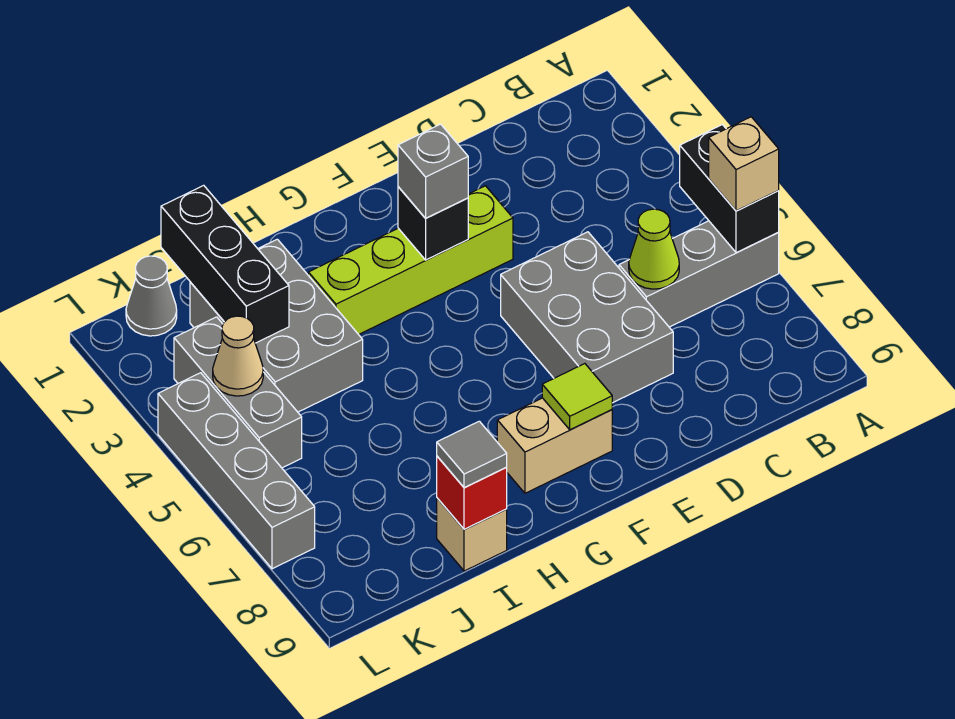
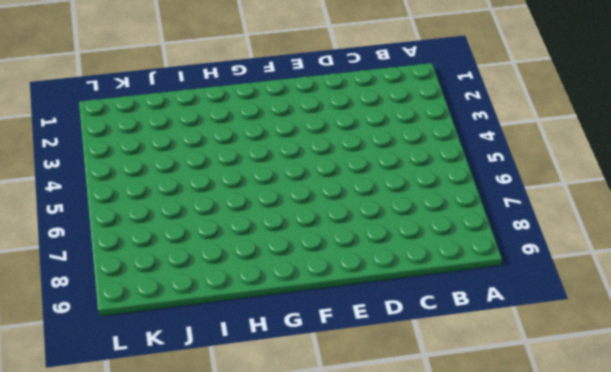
none -> grey 1x3 brick [619,221,779,327]
none -> grey 2x3 brick [501,232,673,403]
none -> lime 1x4 brick [308,186,513,335]

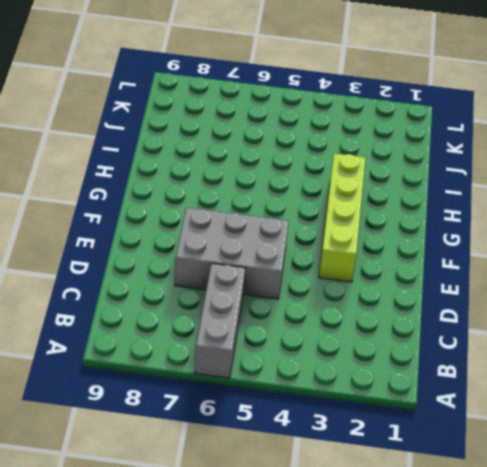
none -> tan 1x2 brick [497,398,612,493]
none -> grey 2x3 brick [190,239,363,412]
none -> tan 1x1 brick [437,498,507,571]

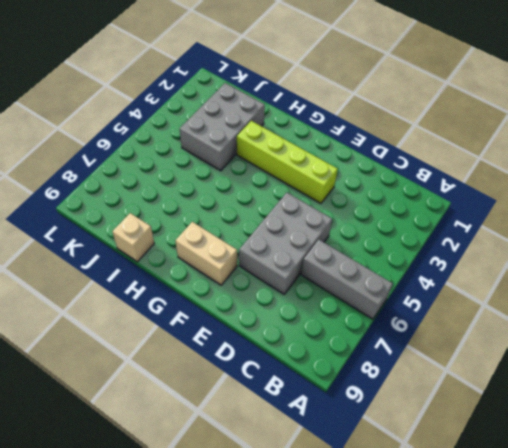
none -> grey 1x1 cone [126,256,177,336]
none -> grey 1x3 brick [174,317,302,468]
none -> grey 1x4 brick [158,373,315,569]

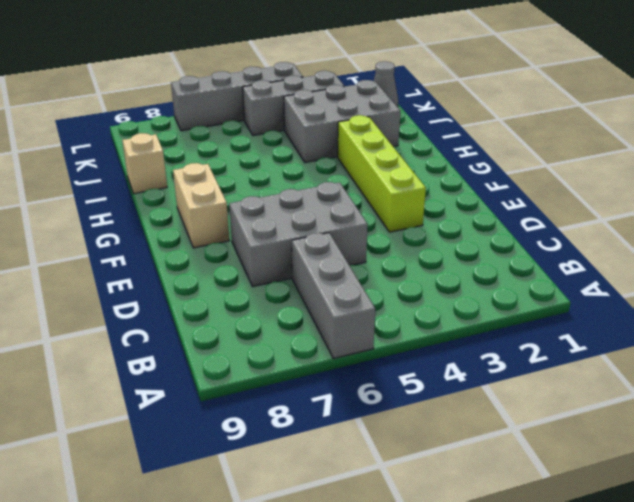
none -> black 1x2 brick [680,125,779,253]
none -> lime 1x1 cone [629,209,679,289]
none -> black 1x1 brick [398,187,468,260]

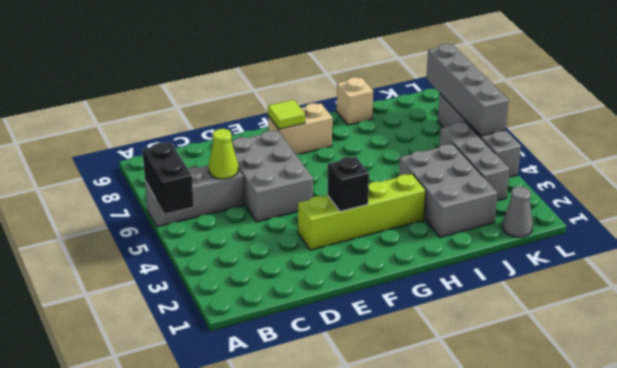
grey 1x4 brick [427,44,509,136] -> none
none -> red 1x1 brick [437,456,507,529]
none -> black 1x3 brick [161,185,289,343]
none -> tan 1x1 cone [213,316,263,396]

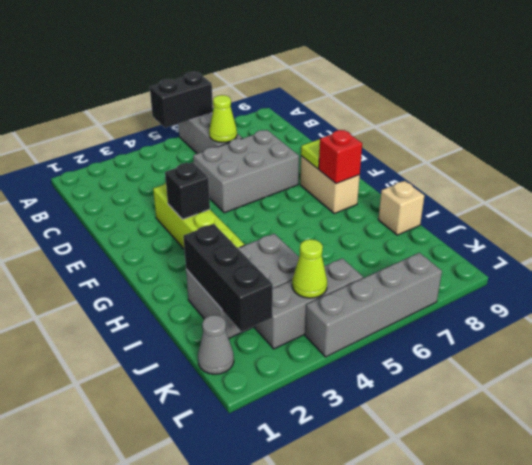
red 1x1 brick [319,130,362,184] -> red 1x1 brick moved to [437,456,507,529]
black 1x3 brick [183,224,273,332] -> black 1x3 brick turned to [161,185,289,343]
lime 1x1 cone [292,239,327,298] -> tan 1x1 cone [213,316,263,396]
none -> tan 1x1 brick [709,117,779,211]
none -> grey 1x1 brick [398,124,468,218]
none -> grey 1x1 tile [437,421,507,488]

